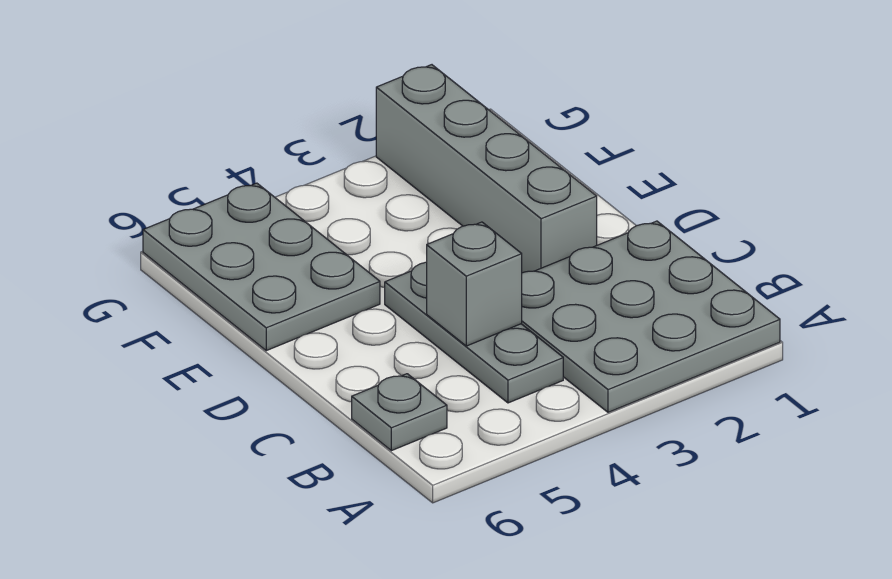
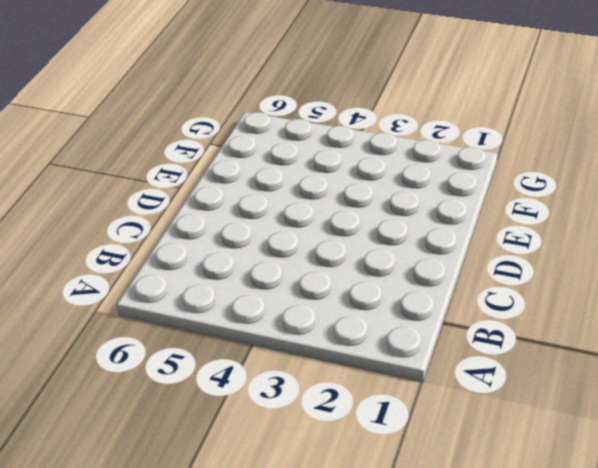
none -> grey 3x3 plate [522,221,780,412]
none -> grey 1x3 plate [385,262,563,403]

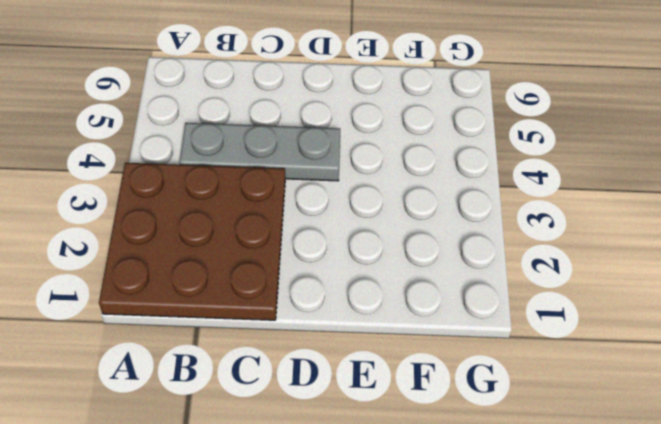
brown 3x3 plate [99,163,285,320] -> grey 3x3 plate [522,221,780,412]
none -> grey 1x1 plate [352,374,447,451]
none -> grey 1x4 brick [376,65,597,273]

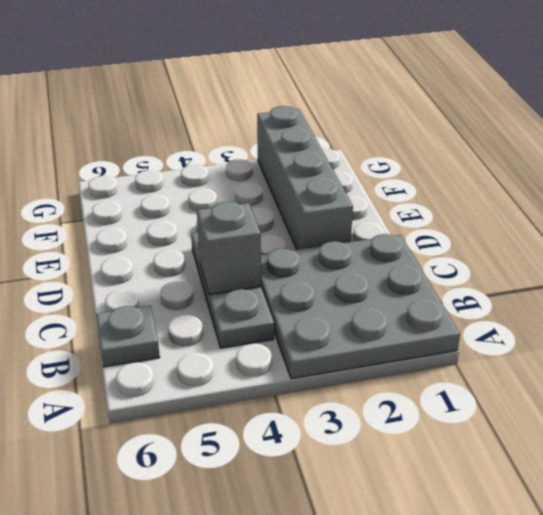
none -> grey 2x3 plate [143,183,380,351]

